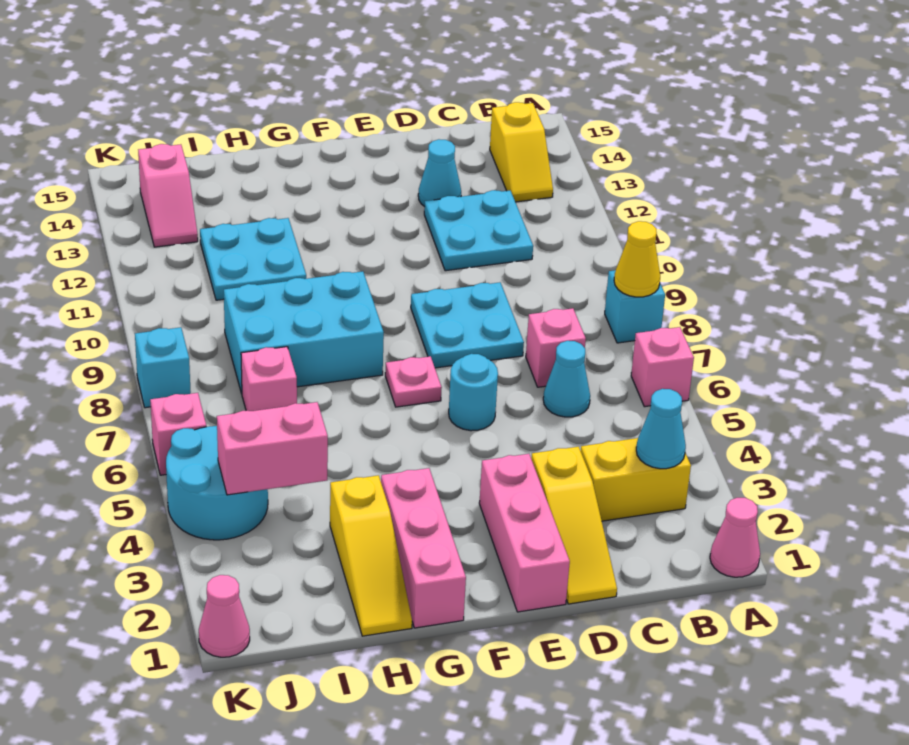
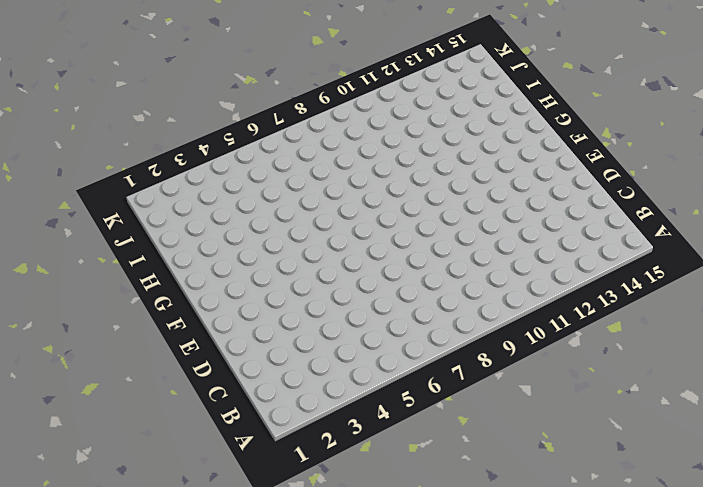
none -> pink 1x1 cone [710,498,760,577]
none -> pink 1x1 brick [631,327,694,407]
none -> cyan 1x1 brick [605,270,665,343]

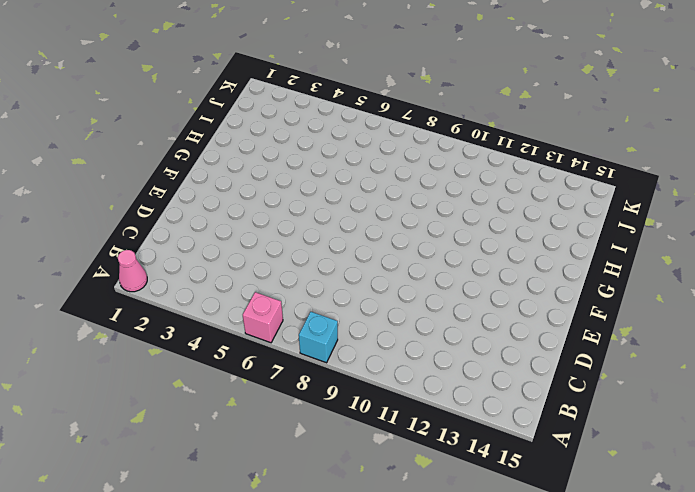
none -> yellow 1x2 brick [581,438,691,521]
none -> yellow 1x2 slope [490,102,553,202]
none -> cyan 1x1 cone [543,341,590,417]

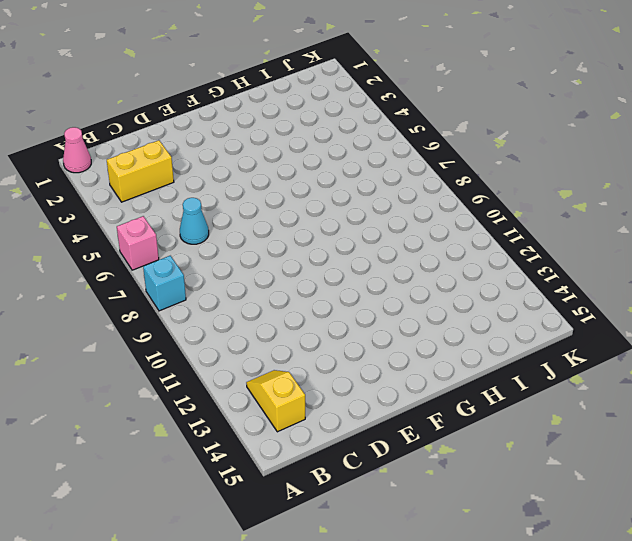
none -> pink 1x1 brick [526,308,586,387]
none -> cyan 2x2 plate [424,190,533,271]
none -> yellow 1x3 slope [531,447,617,604]

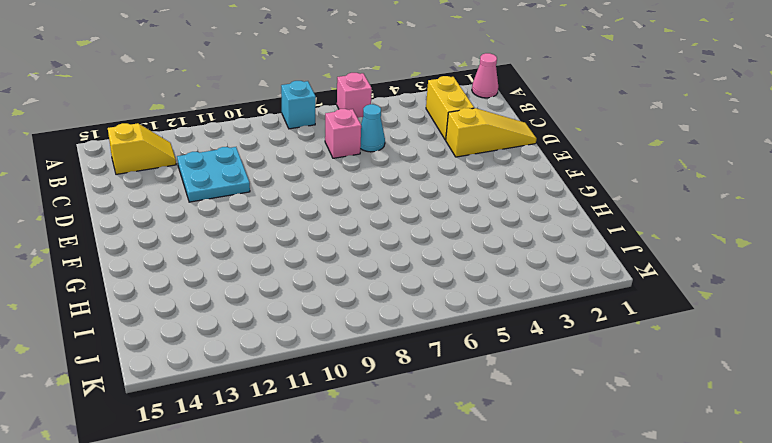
none -> cyan 2x2 plate [411,282,524,368]
none -> cyan 1x1 cone [418,139,461,207]
none -> pink 1x3 brick [479,454,570,612]

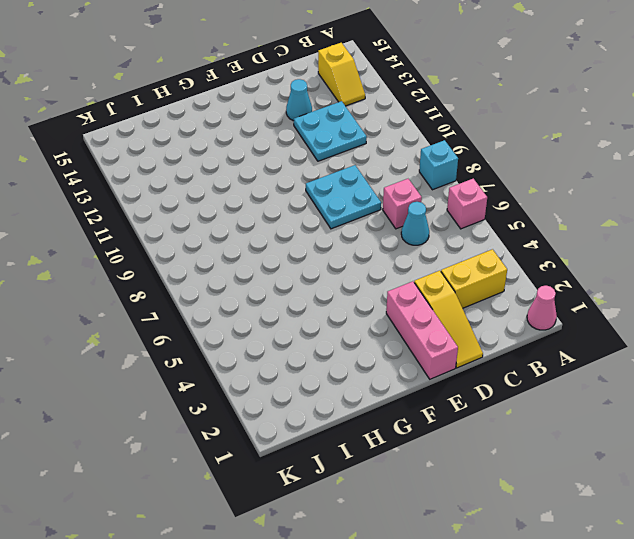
none -> cyan 1x1 round brick [449,354,498,431]
none -> pink 1x1 plate [385,356,442,407]
none -> pink 1x3 brick [381,468,466,628]

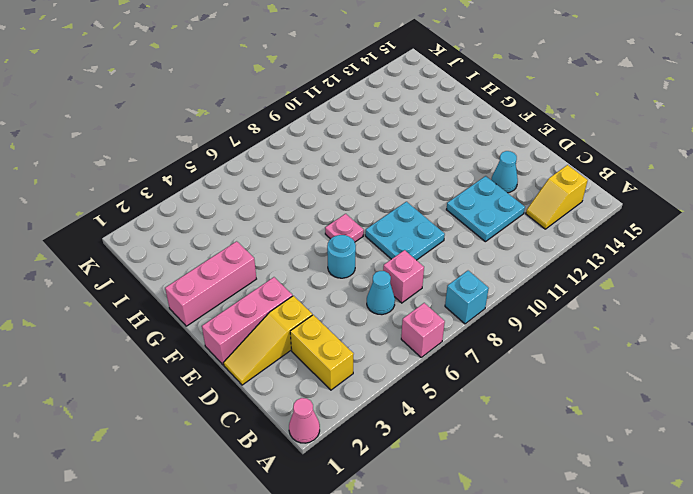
none -> cyan 2x3 brick [224,271,384,394]
none -> yellow 1x3 slope [330,475,412,636]
none -> cyan 2x2 plate [200,218,306,300]

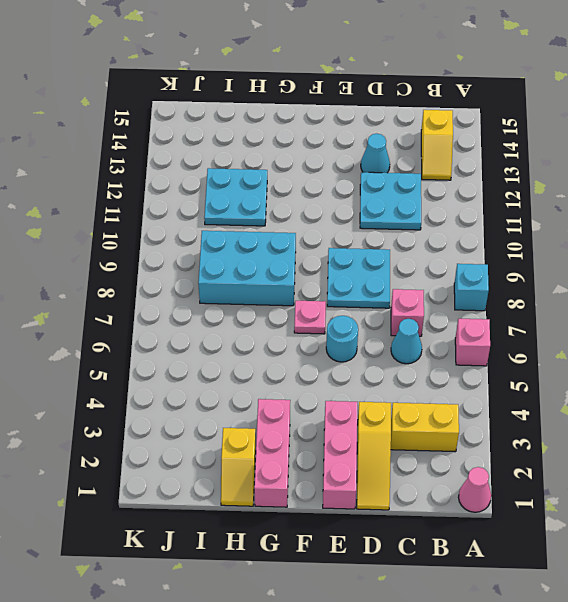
yellow 1x2 slope [221,428,256,506] -> yellow 1x3 slope [330,475,412,636]
none -> pink 1x1 brick [241,347,297,411]
none -> cyan 2x2 round brick [166,426,268,540]
none -> pink 1x2 slope [138,144,198,247]

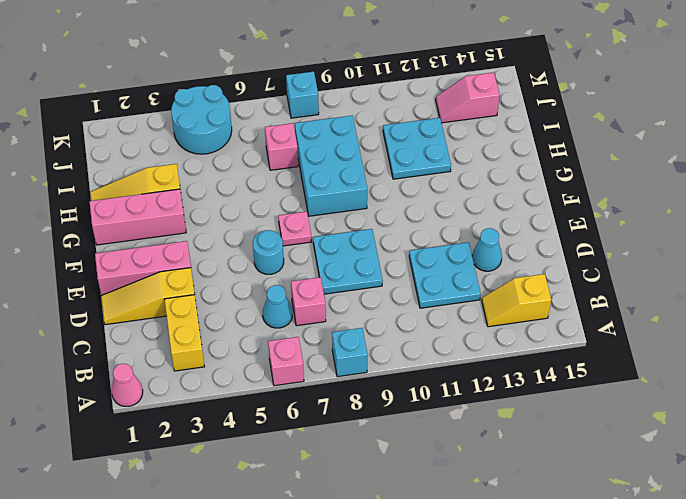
none -> pink 1x1 cone [199,575,250,657]
none -> pink 1x1 brick [150,393,206,475]
none -> yellow 1x1 cone [614,221,660,297]

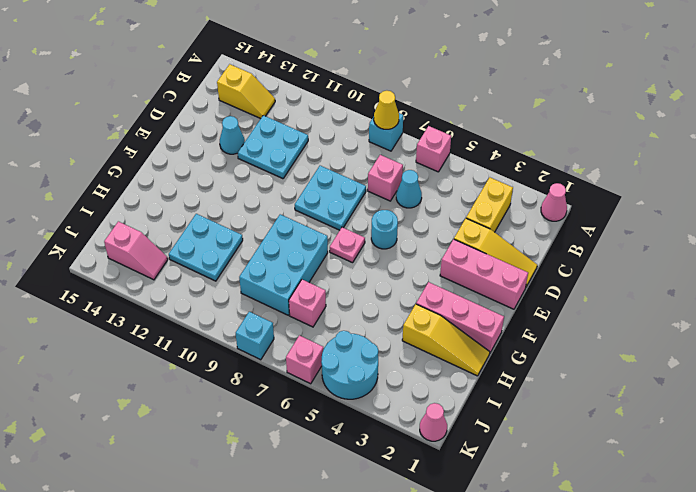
none -> cyan 1x1 cone [636,389,686,469]
none -> pink 1x2 brick [217,402,328,495]

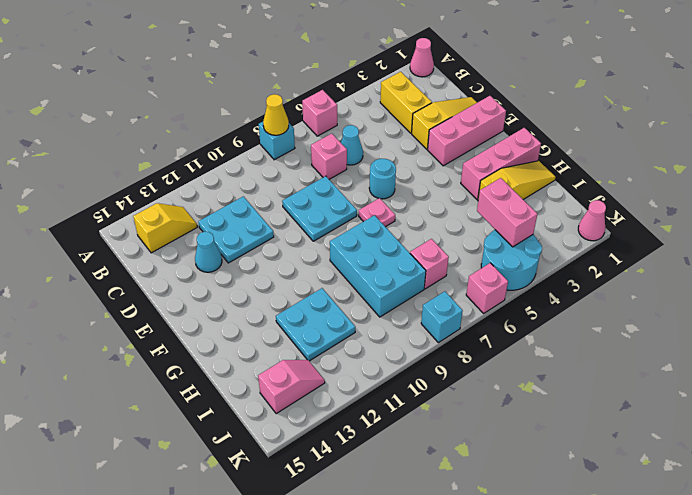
none -> cyan 1x1 cone [636,389,686,469]

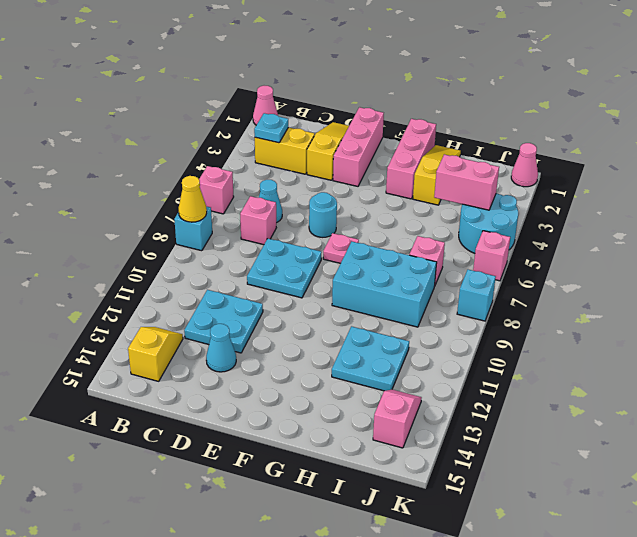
cyan 1x1 plate [254,113,288,143] -> cyan 1x1 cone [636,389,686,469]

